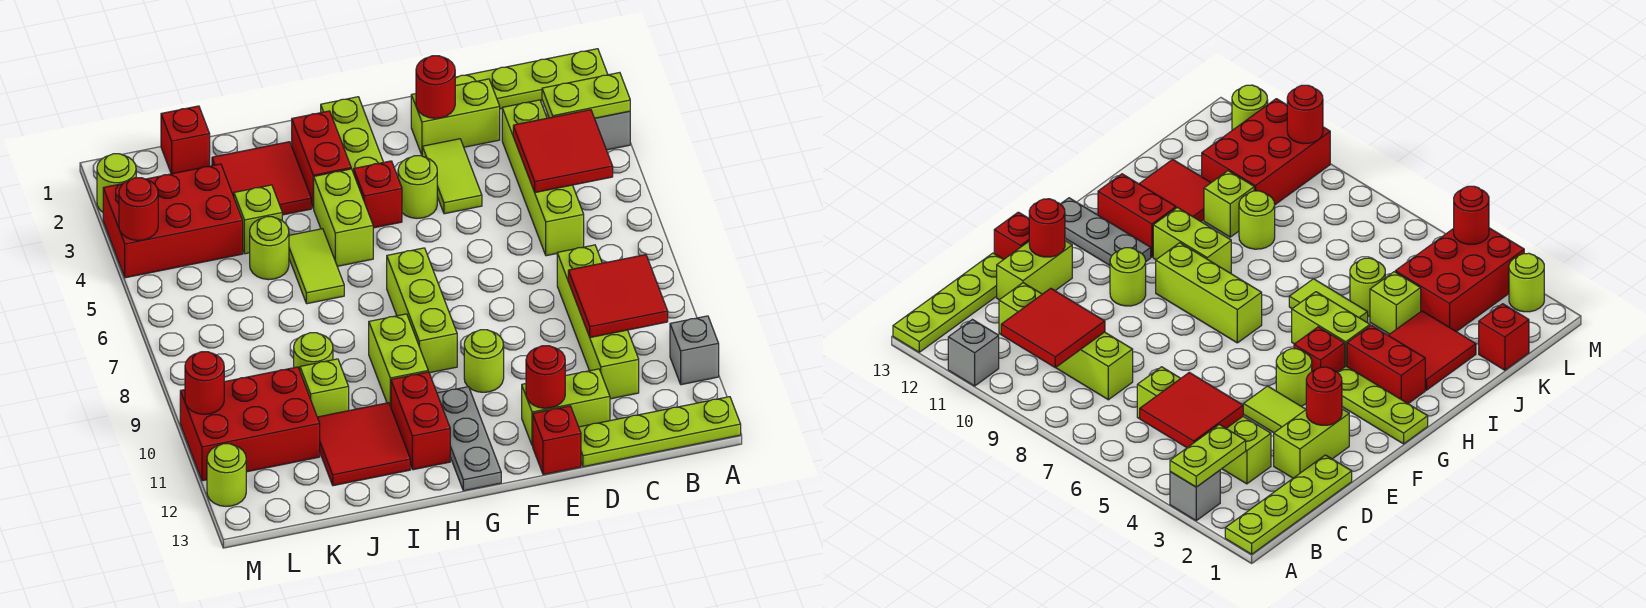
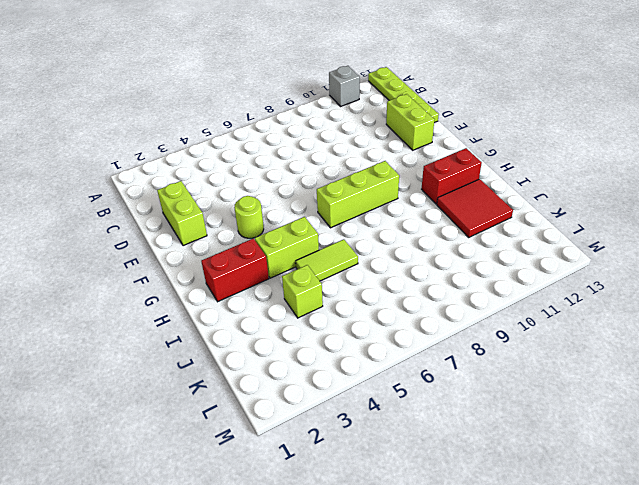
none -> lime 1x4 plate [455,49,608,109]
none -> grey 1x1 brick [595,111,630,150]
none -> lime 1x4 brick [502,100,584,256]
none -> lime 1x4 brick [557,245,639,399]

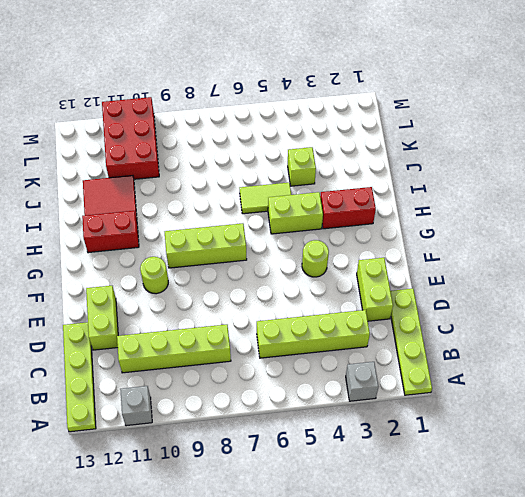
none -> lime 1x2 tile [422,139,482,214]
none -> red 1x1 brick [533,406,581,475]
none -> lime 1x3 plate [321,97,383,173]
none -> red 1x1 brick [354,161,402,228]

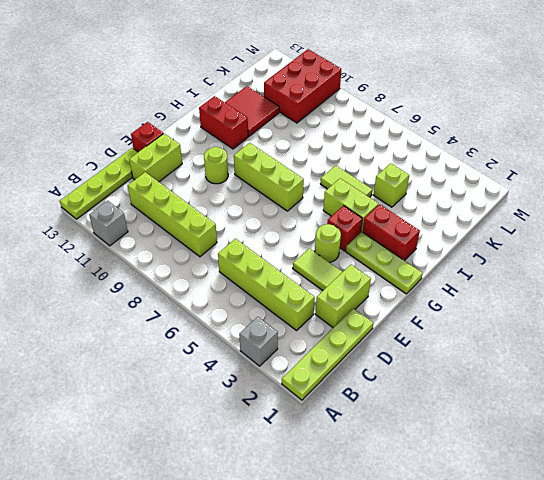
none -> grey 1x3 plate [437,387,501,491]
none -> lime 1x2 brick [369,314,428,407]
none -> red 2x2 tile [212,142,311,215]
none -> lime 1x1 round brick [250,217,289,280]

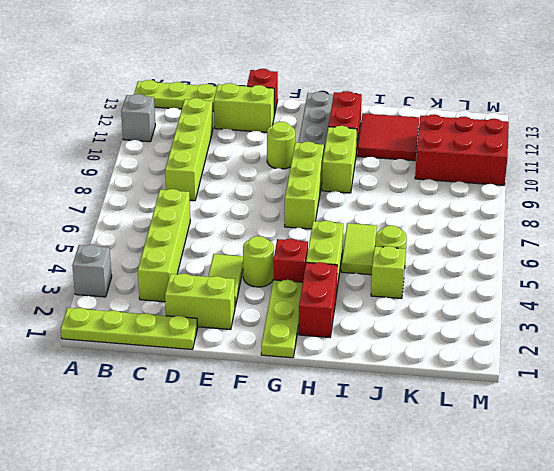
none -> red 2x2 tile [212,142,311,215]
none -> lime 1x1 round brick [294,333,333,370]
none -> lime 1x1 brick [300,359,349,417]
none -> red 1x1 brick [161,106,210,174]

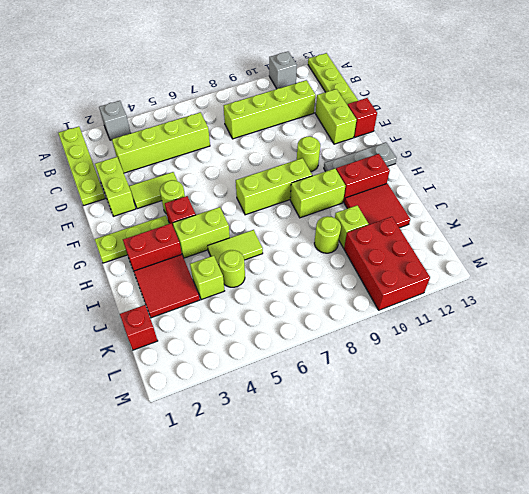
none -> red 2x3 brick [103,164,243,278]
none -> lime 1x1 round brick [97,154,136,212]
none -> lime 1x1 round brick [207,444,246,506]
none -> lime 1x2 plate [542,73,630,118]

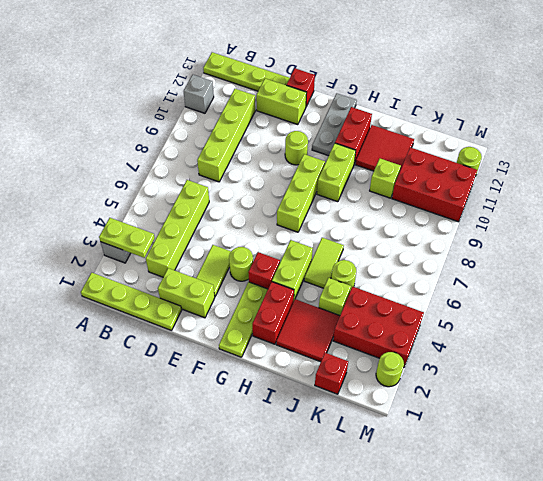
none -> lime 1x1 round brick [294,333,333,370]
none -> red 2x2 tile [513,110,613,193]
none -> red 2x2 tile [568,255,668,338]
none -> red 1x1 round brick [416,56,455,118]

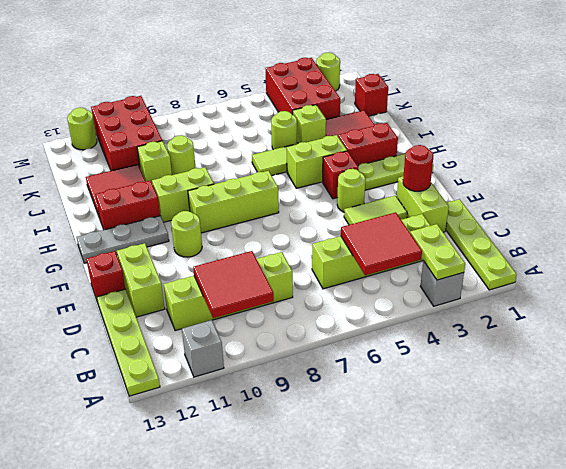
none -> red 1x1 round brick [526,346,565,408]
none -> red 1x1 round brick [119,178,158,240]
none -> red 1x1 round brick [185,352,224,414]

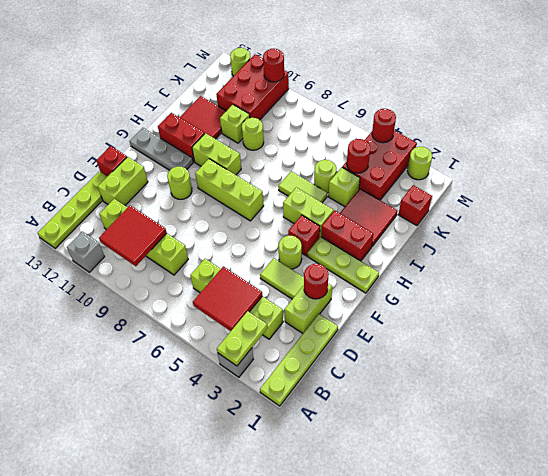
red 1x1 round brick [347,139,370,173] -> red 1x1 round brick moved to [526,346,565,408]

